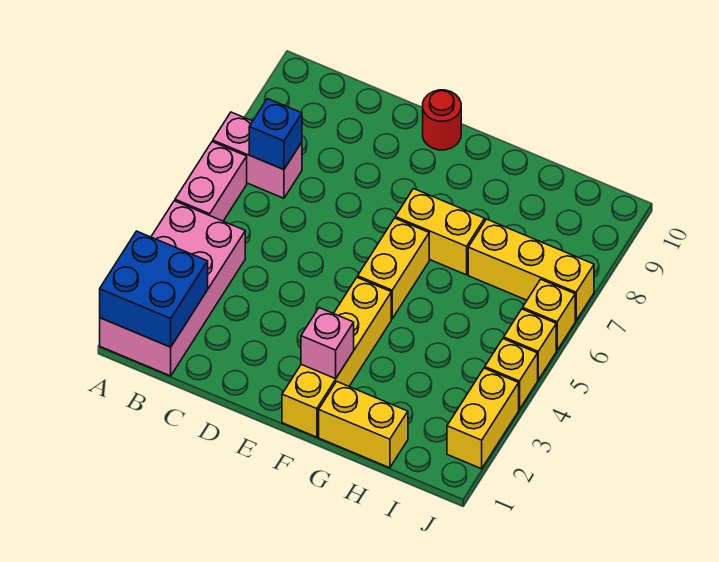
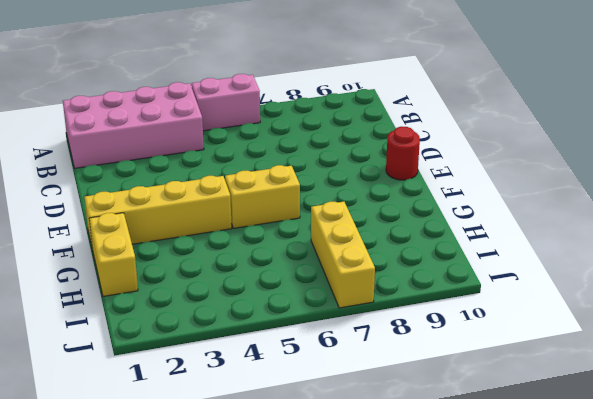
none -> pink 1x2 brick [213,112,302,198]
none -> yellow 1x2 brick [395,189,485,275]
none -> yellow 1x2 brick [447,368,519,469]

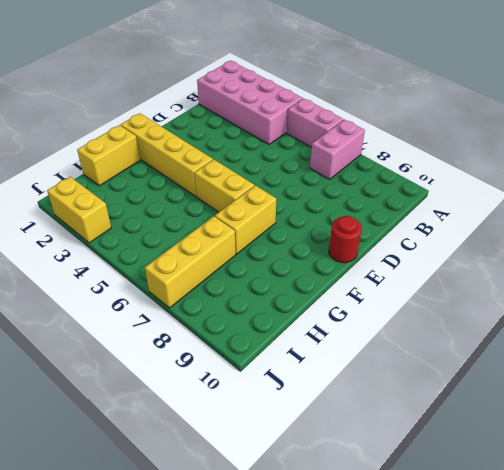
none -> yellow 1x1 brick [485,339,538,410]
none -> yellow 1x1 brick [504,309,556,380]
none -> yellow 1x1 brick [523,279,575,350]

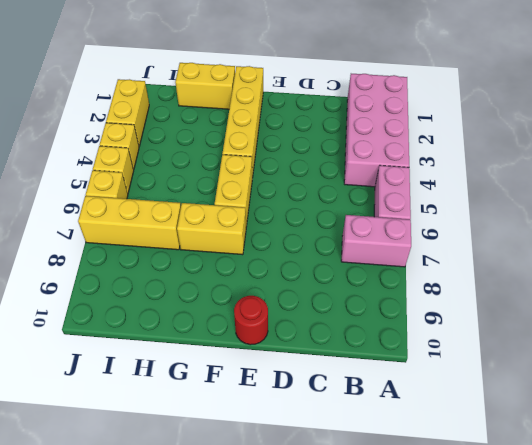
none -> blue 2x2 brick [100,231,208,347]
none -> blue 1x1 brick [249,99,302,170]
none -> pink 1x1 brick [301,308,354,379]

